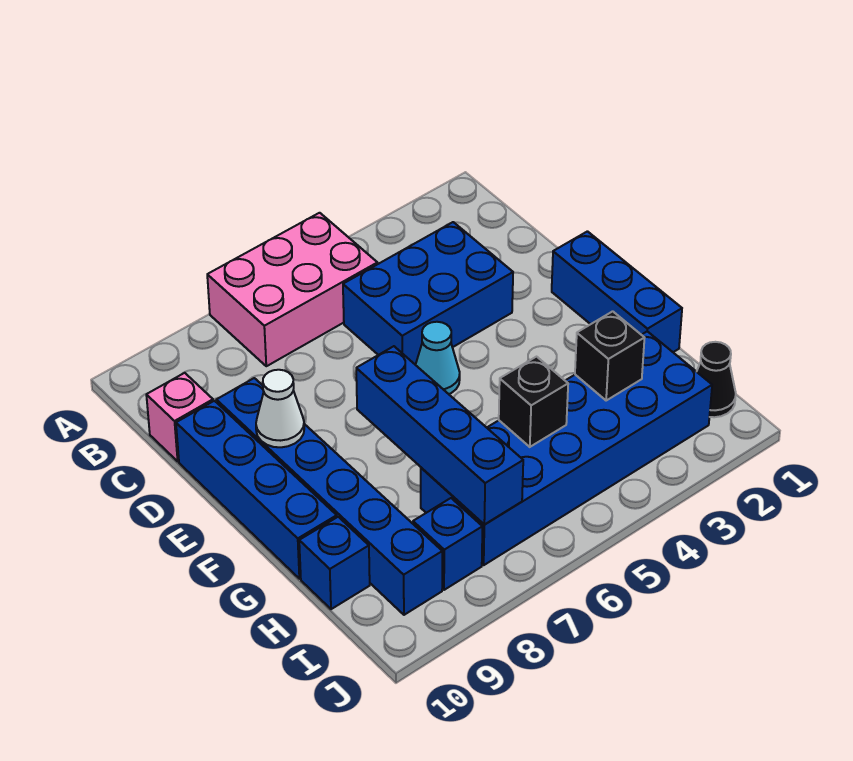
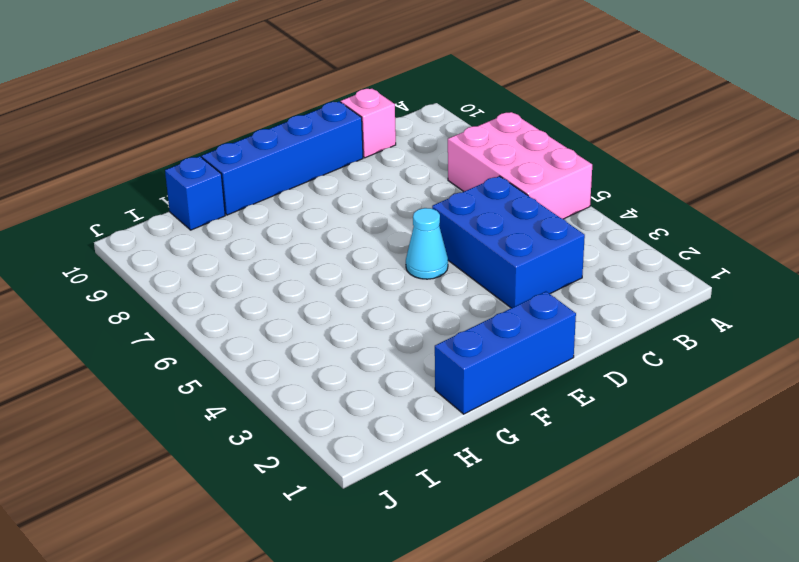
none -> blue 1x6 brick [216,378,442,615]
none -> blue 2x6 brick [421,331,712,565]
none -> black 1x1 cone [697,342,736,417]

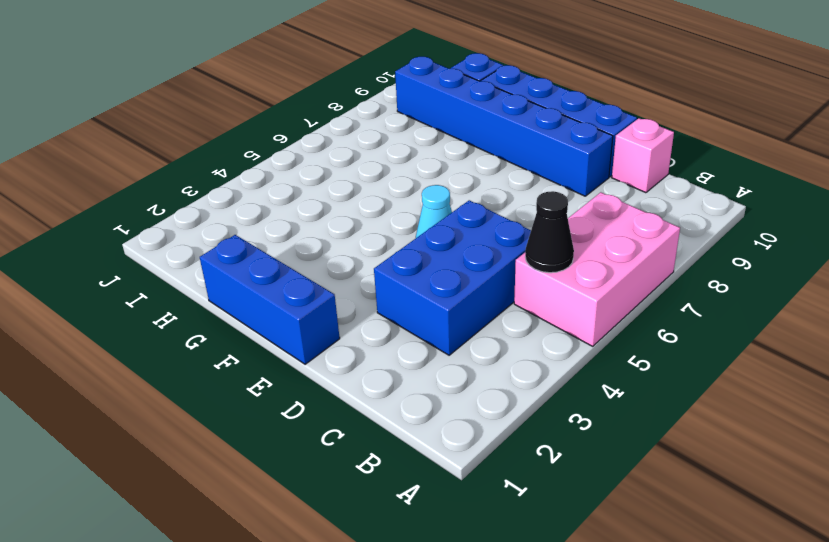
black 1x1 cone [525,191,574,273] -> black 1x1 cone moved to [697,342,736,417]
none -> blue 2x6 brick [421,331,712,565]
none -> blue 1x1 brick [413,498,482,590]
none -> white 1x1 cone [256,370,304,447]

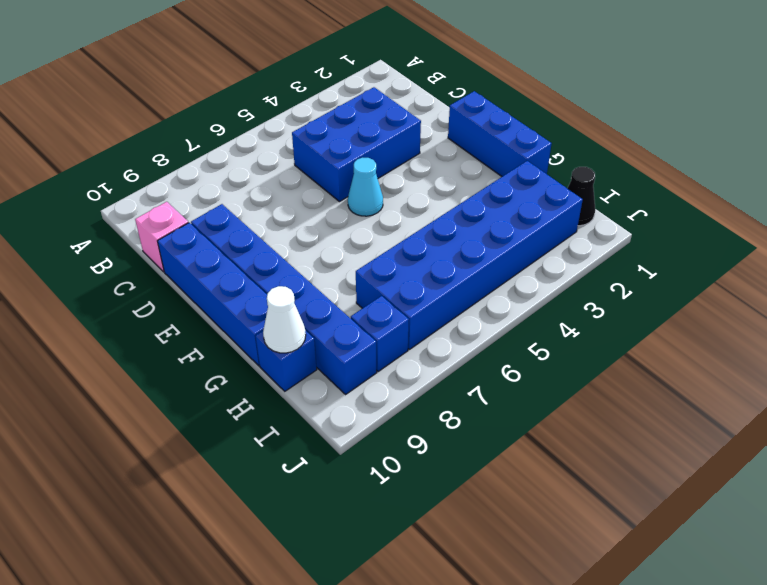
white 1x1 cone [263,286,306,353] -> white 1x1 cone moved to [256,370,304,447]
none -> pink 2x3 brick [207,213,378,366]
none -> blue 1x4 brick [356,346,523,524]
none -> black 1x1 brick [575,311,644,400]

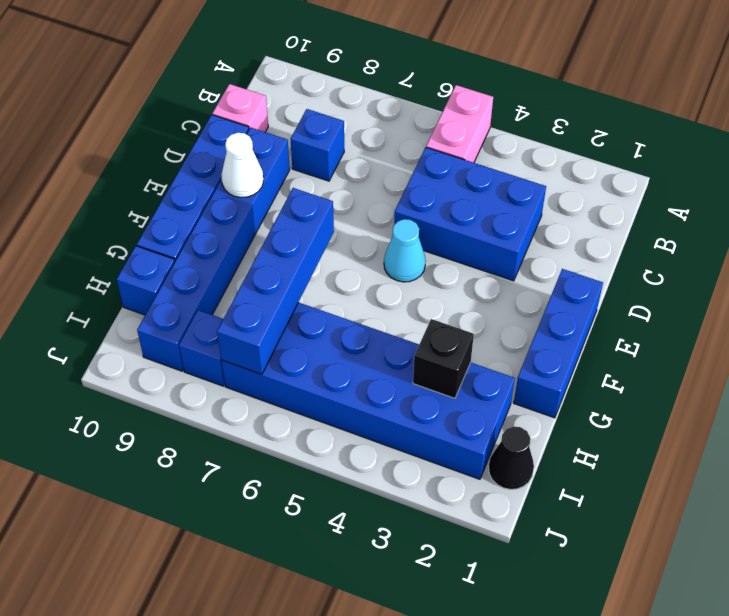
pink 1x2 brick [426,85,493,163] -> pink 2x3 brick [207,213,378,366]
blue 1x1 brick [291,109,344,181] -> none
none -> black 1x1 brick [499,357,568,447]

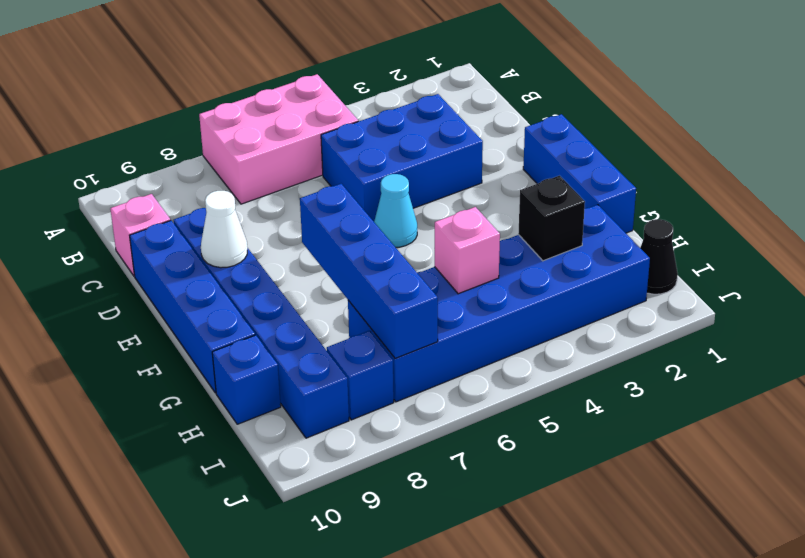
pink 1x1 brick [435,207,500,294] -> black 1x1 brick [499,357,568,447]

